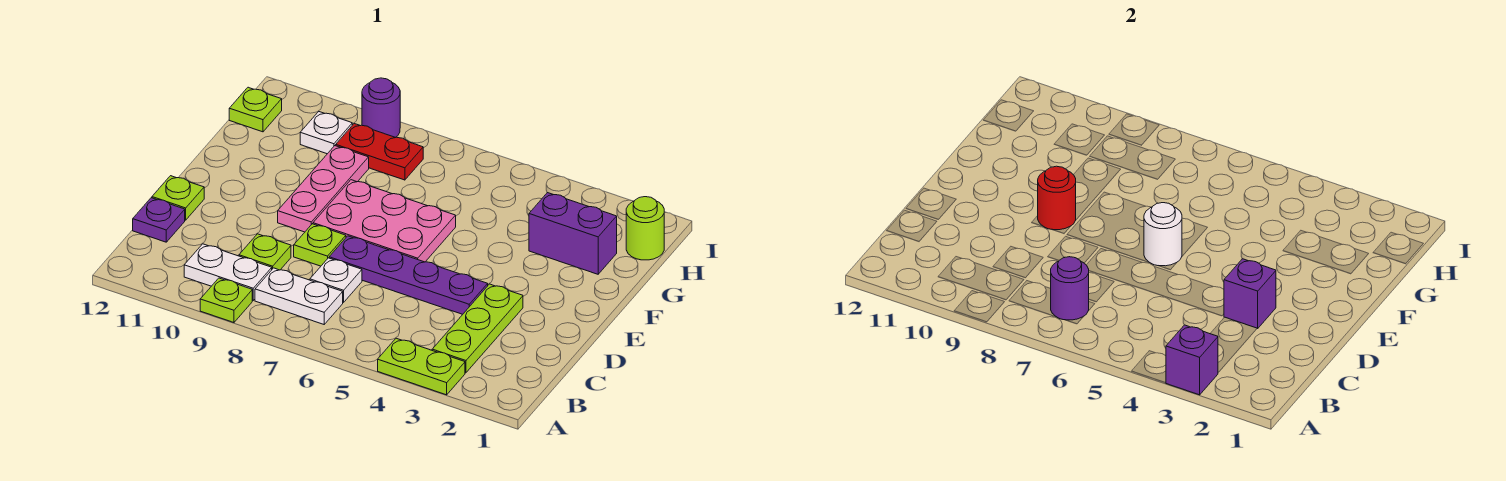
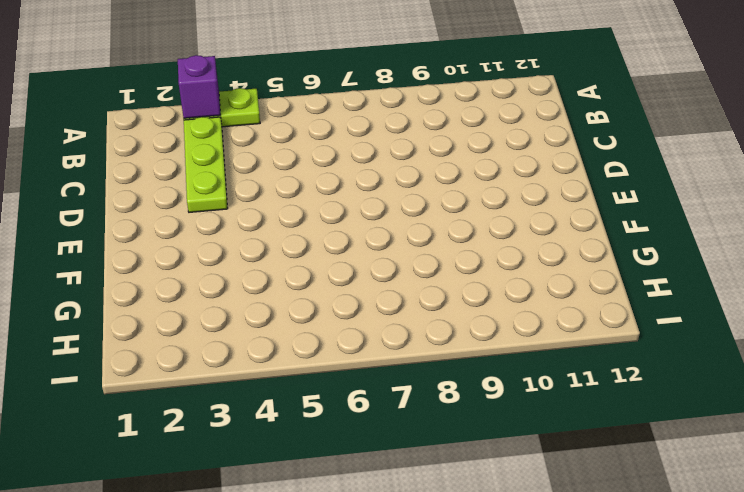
none -> lime 1x1 plate [200,278,252,323]
none -> white 1x2 plate [255,268,343,324]
none -> white 1x2 plate [184,244,272,300]

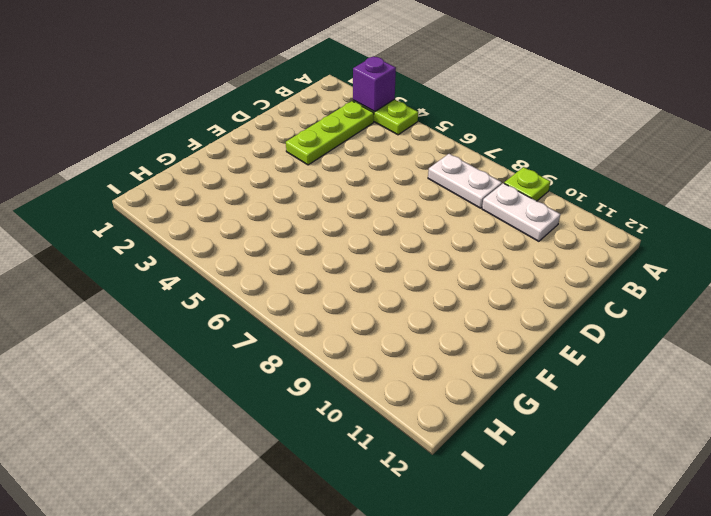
none -> white 1x1 plate [310,258,362,302]
none -> lime 1x1 plate [239,234,291,270]
none -> purple 1x1 plate [133,198,185,242]

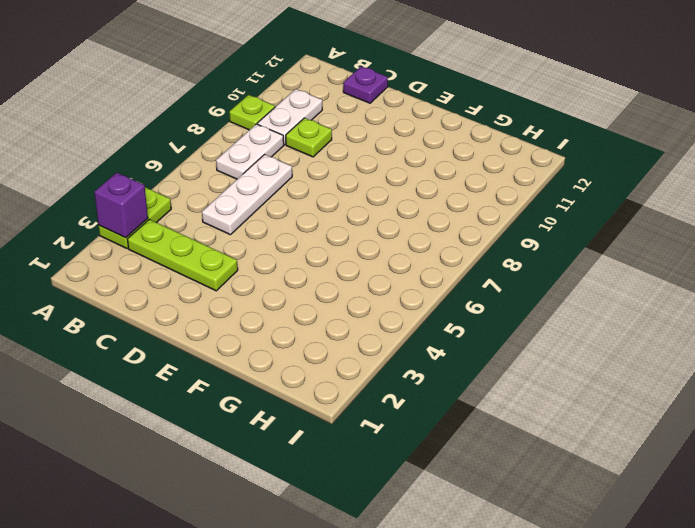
white 1x3 plate [202,155,292,235] -> white 1x1 plate [310,258,362,302]
none -> purple 1x4 plate [329,236,488,314]
none -> lime 1x1 plate [294,224,346,266]
none -> lime 1x1 plate [152,176,204,220]

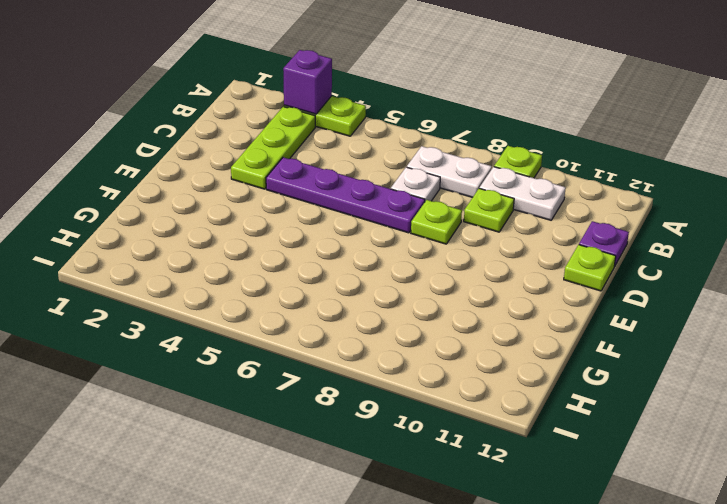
none -> pink 2x3 plate [313,180,456,262]
none -> pink 1x3 plate [278,146,369,232]
none -> purple 1x2 brick [529,193,617,274]

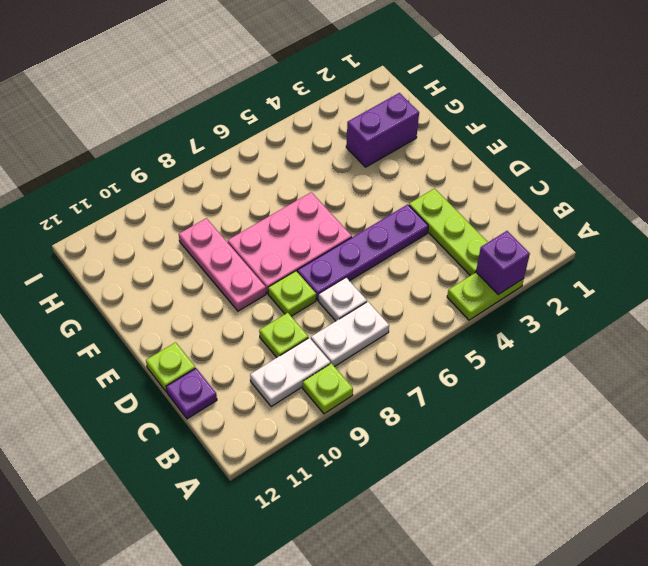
none -> lime 1x1 round brick [626,197,664,260]
none -> red 1x2 plate [336,124,423,180]
none -> white 1x1 plate [300,112,352,154]

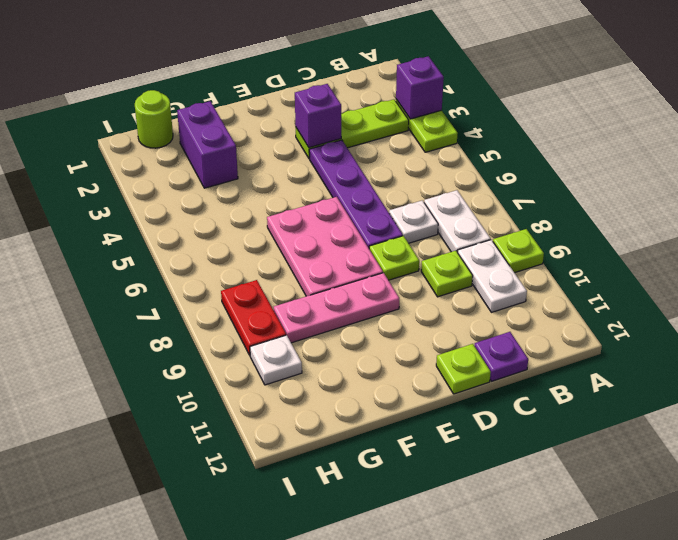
none -> lime 1x1 plate [229,87,282,132]
none -> purple 1x1 round brick [362,78,400,137]
none -> purple 1x1 round brick [1051,257,1089,320]

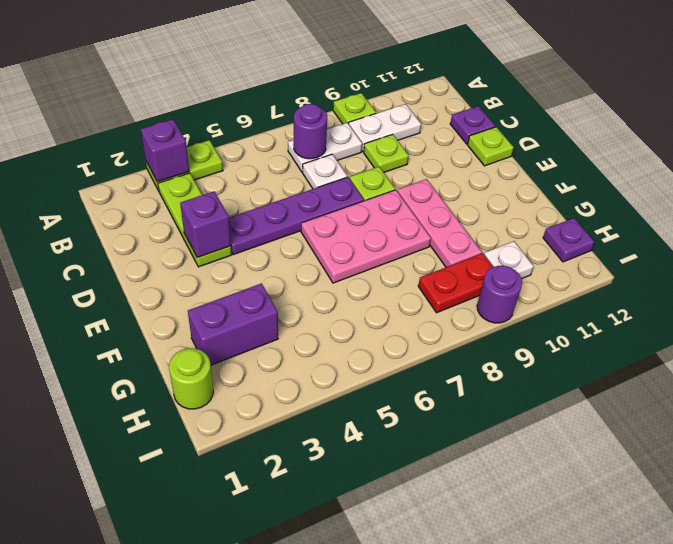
purple 1x1 plate [543,218,595,262] -> lime 1x1 plate [229,87,282,132]
none -> white 1x1 round brick [1144,203,1182,266]
none -> red 1x1 round brick [1038,166,1076,230]

